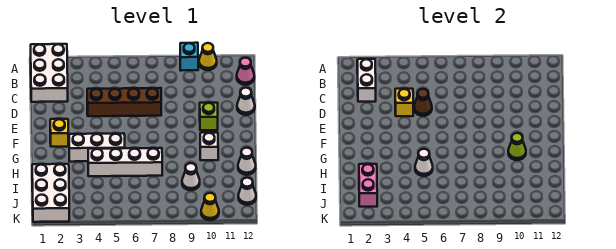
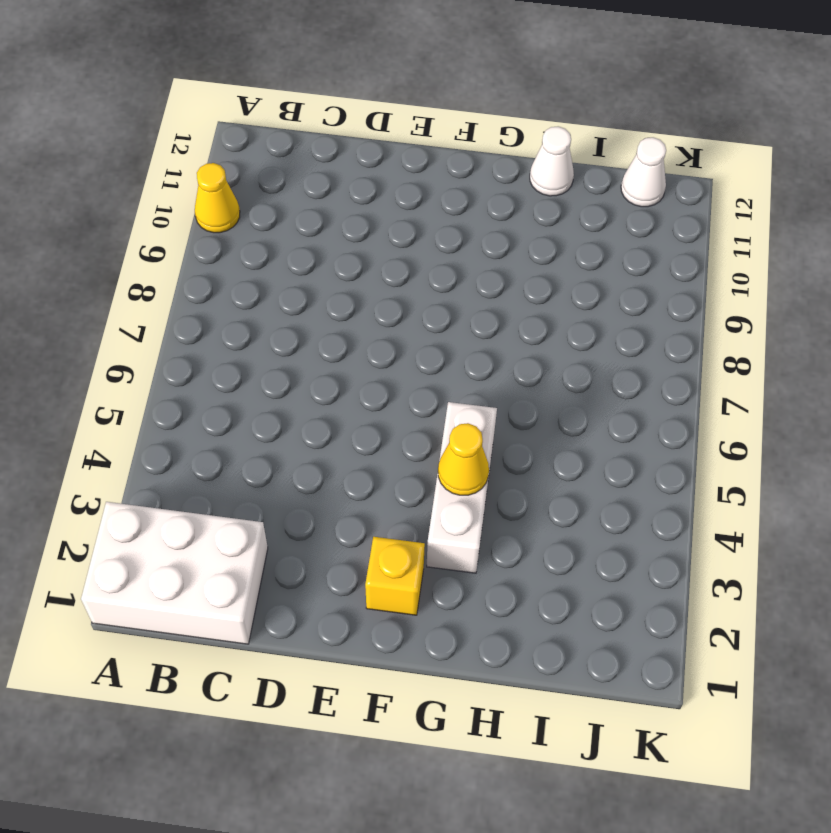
yellow 1x1 cone [438,423,489,495] -> yellow 1x1 cone moved to [201,193,219,220]
none -> cyan 1x1 brick [180,43,198,71]
none -> pink 1x1 cone [237,58,254,85]
none -> brown 1x4 brick [87,88,161,116]

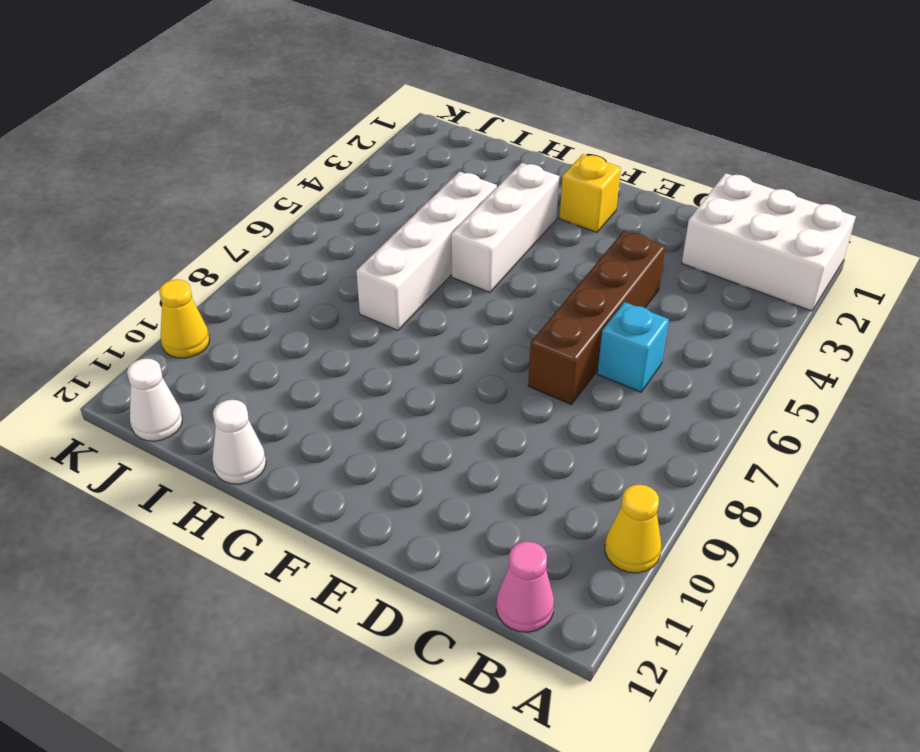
cyan 1x1 brick [597,302,669,392] -> cyan 1x1 brick moved to [180,43,198,71]
none -> white 1x1 cone [237,88,255,115]
none -> lime 1x1 brick [200,103,218,130]
none -> white 1x1 brick [200,133,218,160]

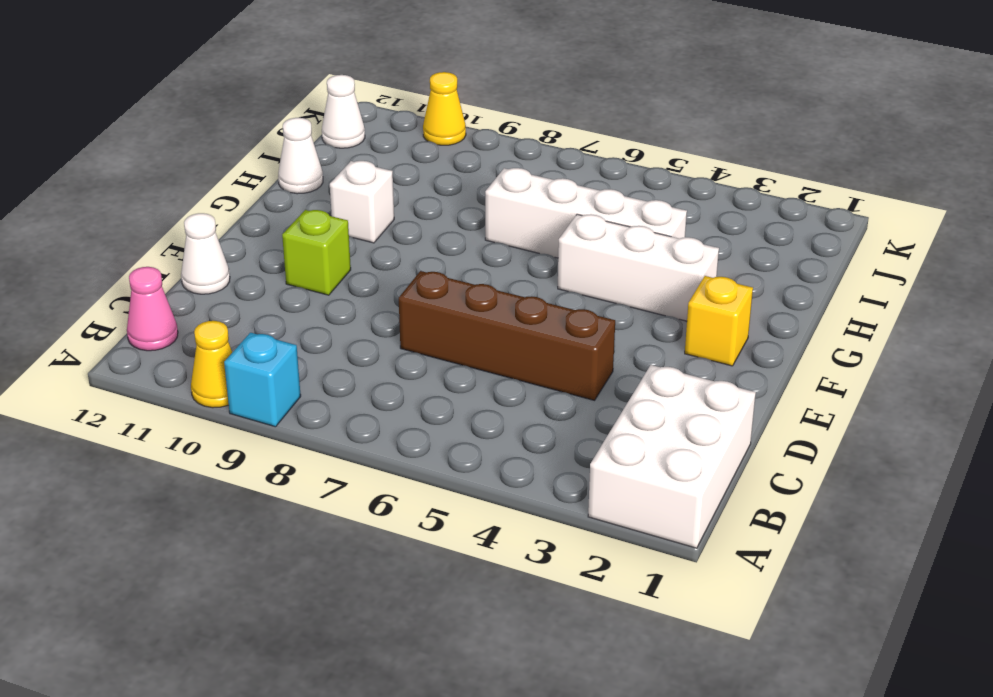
none -> white 2x3 brick [32,164,69,222]
none -> white 1x1 cone [182,163,200,190]
none -> white 1x2 brick [357,59,376,102]

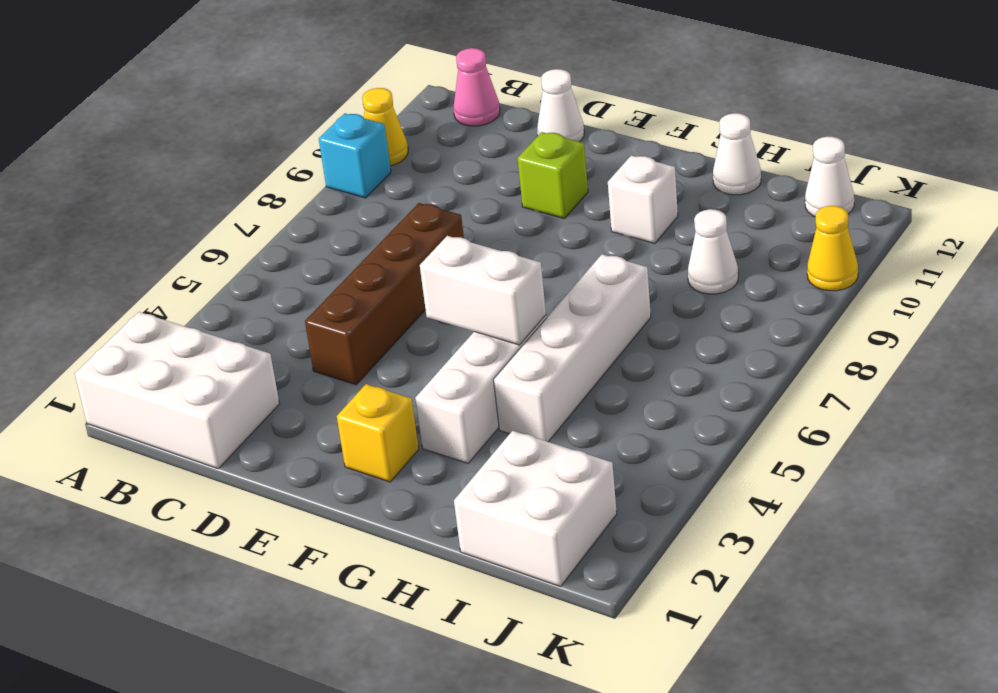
white 1x2 brick [420,236,546,345] -> white 1x2 brick moved to [357,59,376,102]
white 2x2 brick [454,431,617,586] -> white 2x3 brick [32,164,69,222]
none -> yellow 1x1 brick [395,89,413,116]
none -> brown 1x1 cone [414,89,432,116]
none -> lime 1x1 cone [508,133,526,160]

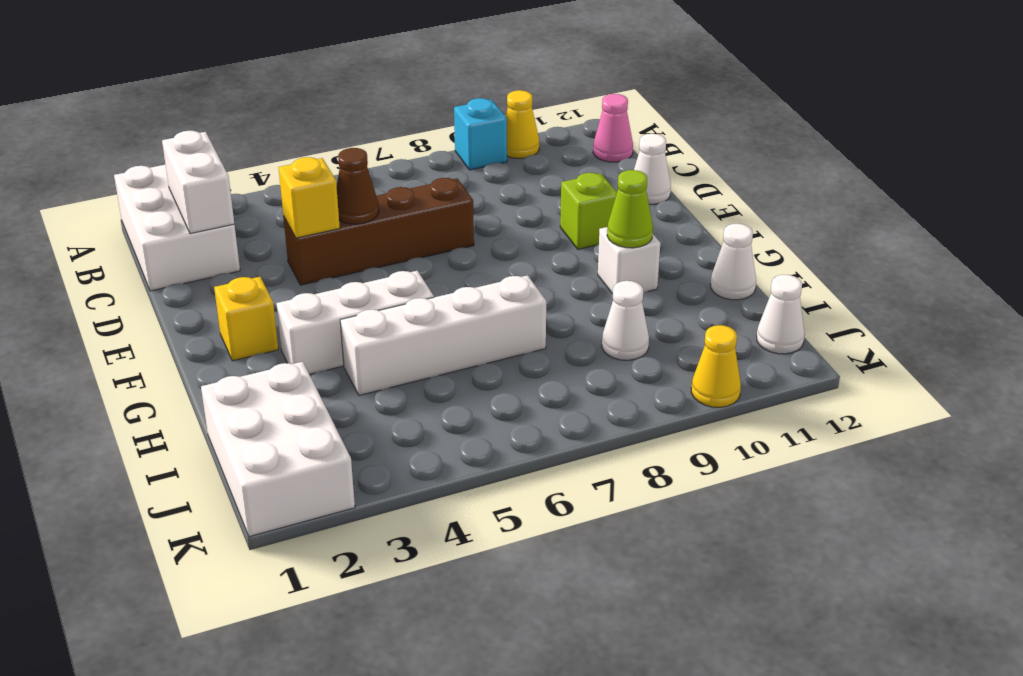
none -> white 1x1 cone [415,149,433,176]
none -> pink 1x2 brick [359,164,377,207]

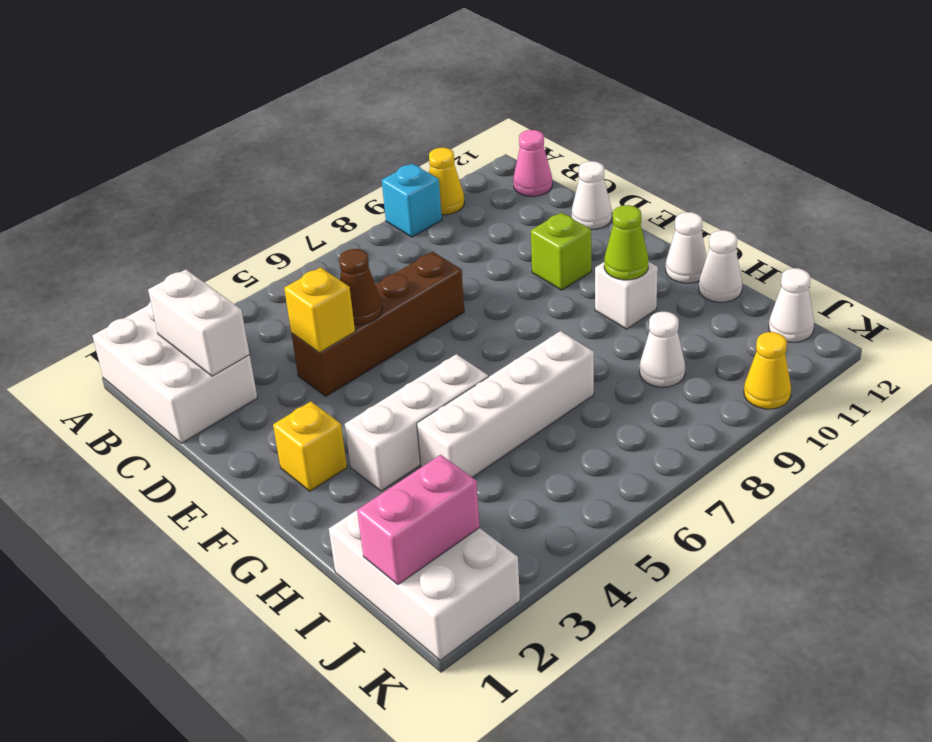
white 1x1 cone [666,212,707,283] -> white 1x1 cone moved to [415,149,433,176]
pink 1x2 brick [357,455,480,584] -> pink 1x2 brick turned to [359,164,377,207]

